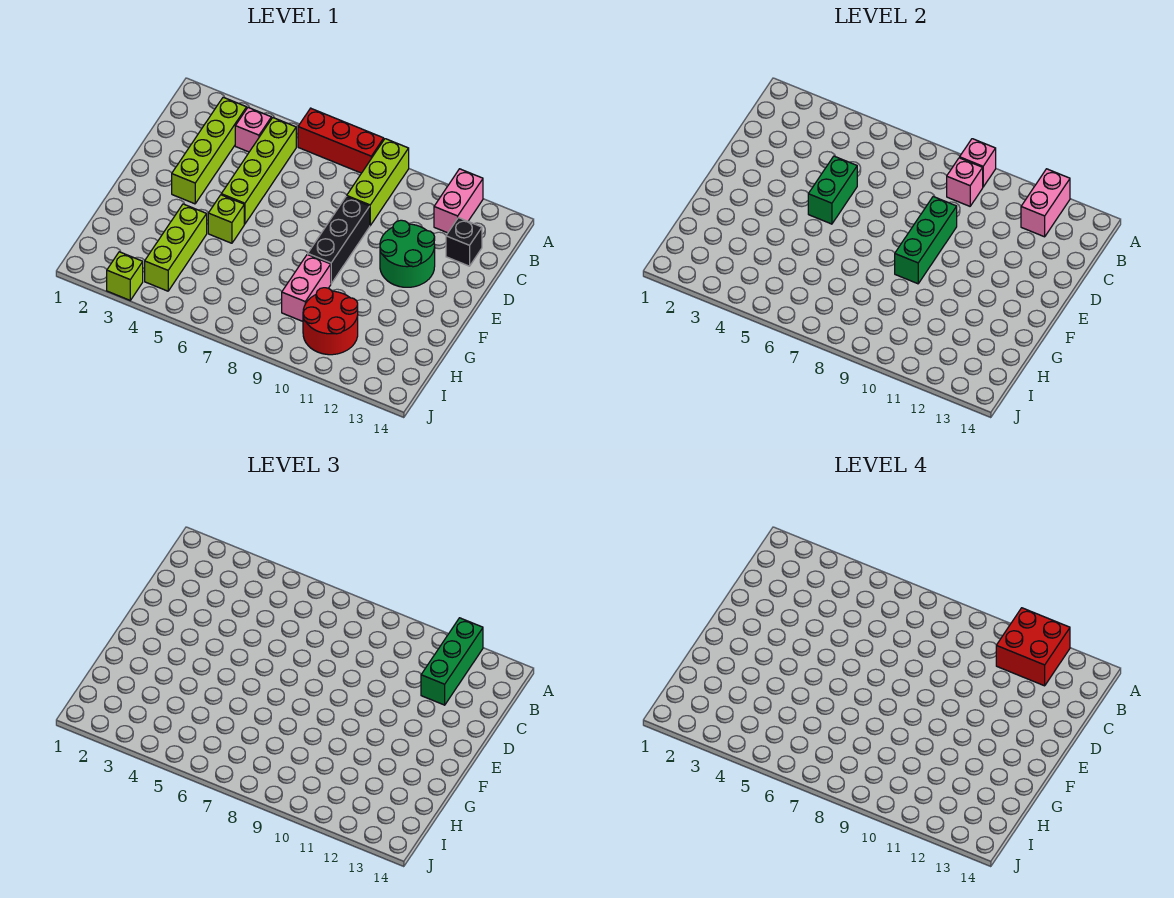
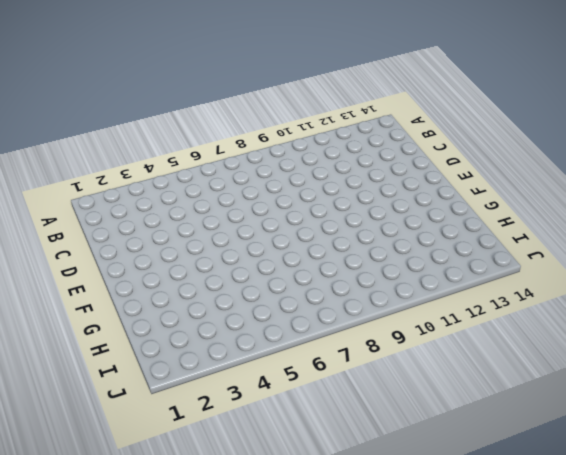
none -> red 1x3 brick [298,108,384,173]
none -> lime 1x3 brick [347,139,409,225]
none -> pink 1x2 brick [434,169,483,233]

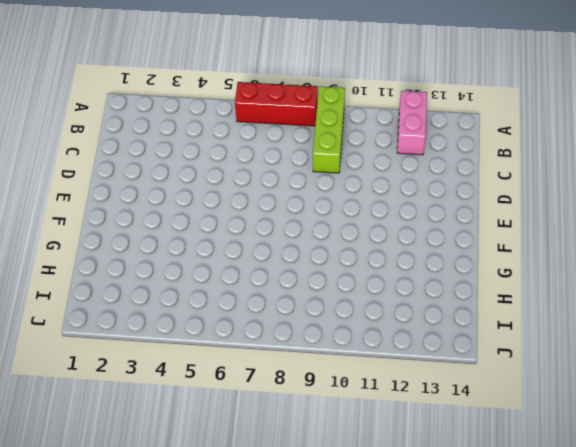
none -> lime 1x4 brick [172,97,247,204]
none -> pink 1x1 brick [235,108,271,152]
none -> lime 1x4 brick [221,118,296,224]

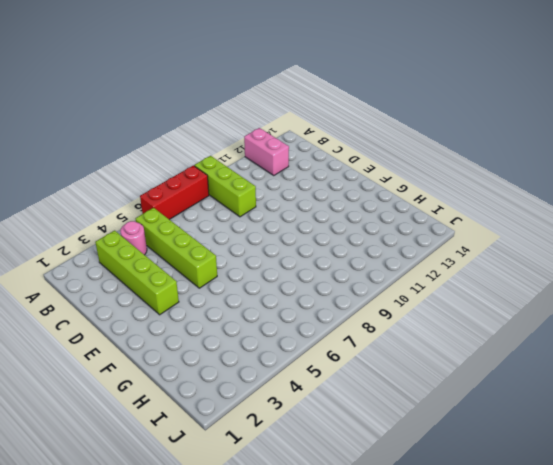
pink 1x1 round brick [120,221,147,255] -> pink 1x1 brick [235,108,271,152]
none -> black 1x1 brick [446,218,482,266]
none -> black 1x3 brick [308,196,370,284]
none -> green 2x2 round brick [380,220,435,287]

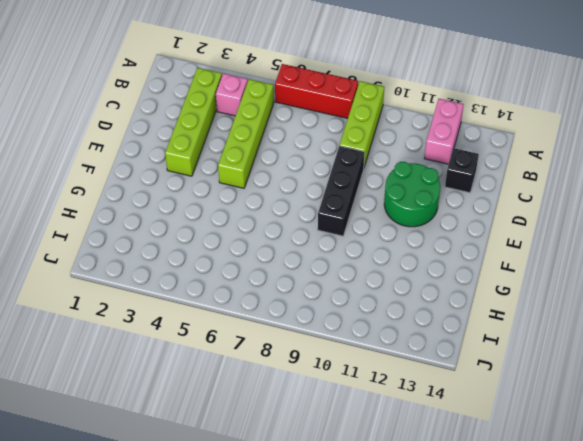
none -> lime 1x1 brick [208,195,244,243]
none -> lime 1x3 brick [145,204,207,291]
none -> pink 1x2 brick [282,254,331,321]

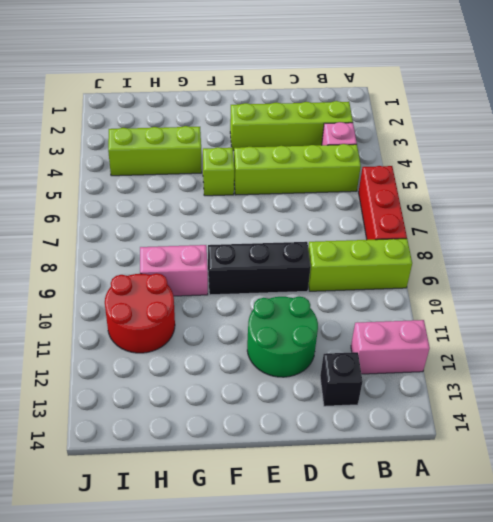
none -> lime 1x1 brick [107,252,143,300]
none -> pink 1x1 brick [960,139,996,187]
none -> pink 1x2 brick [1021,169,1070,237]

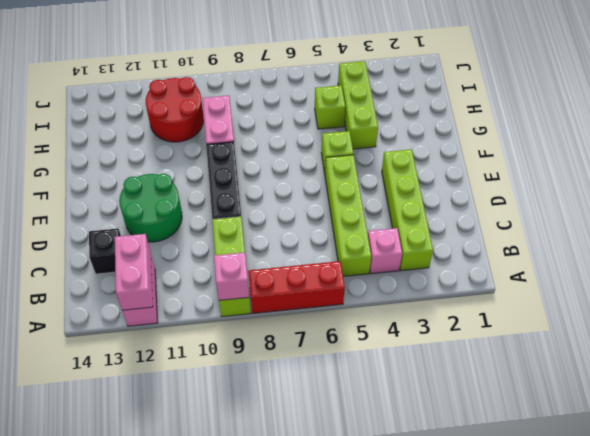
lime 1x1 brick [315,85,345,129] -> lime 1x1 brick moved to [107,252,143,300]
none -> pink 1x1 brick [947,158,983,206]
none -> green 1x2 brick [808,156,857,224]
none -> green 1x3 brick [895,197,957,284]

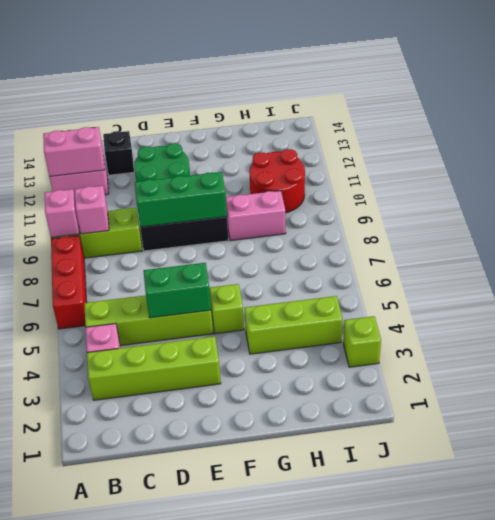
none -> green 1x3 brick [421,618,483,705]
none -> red 2x2 brick [996,608,1070,686]

